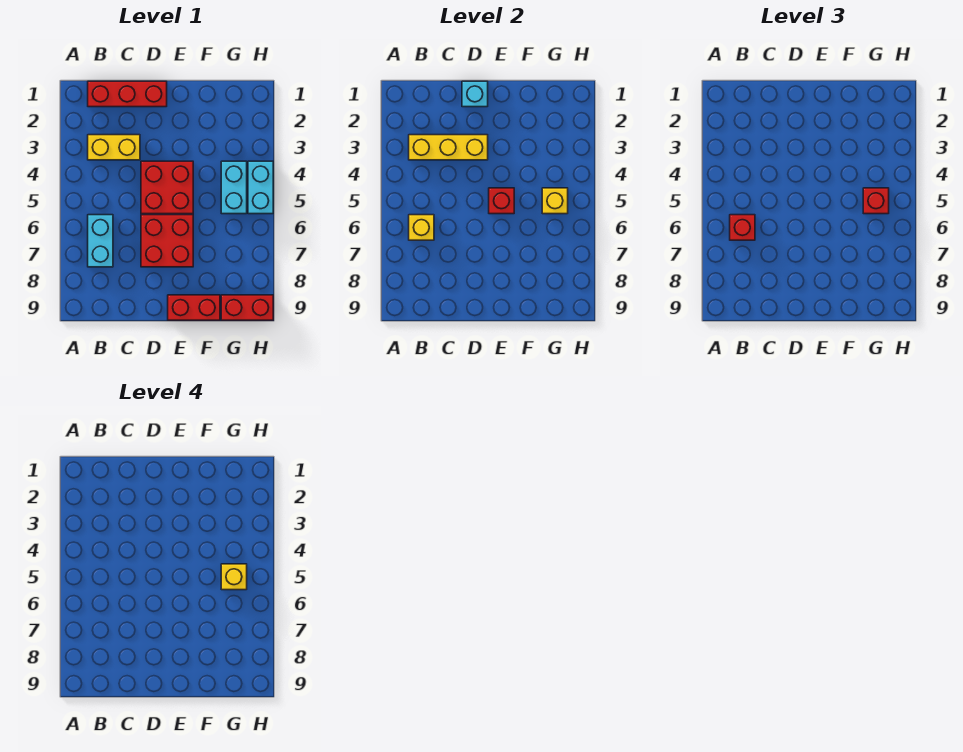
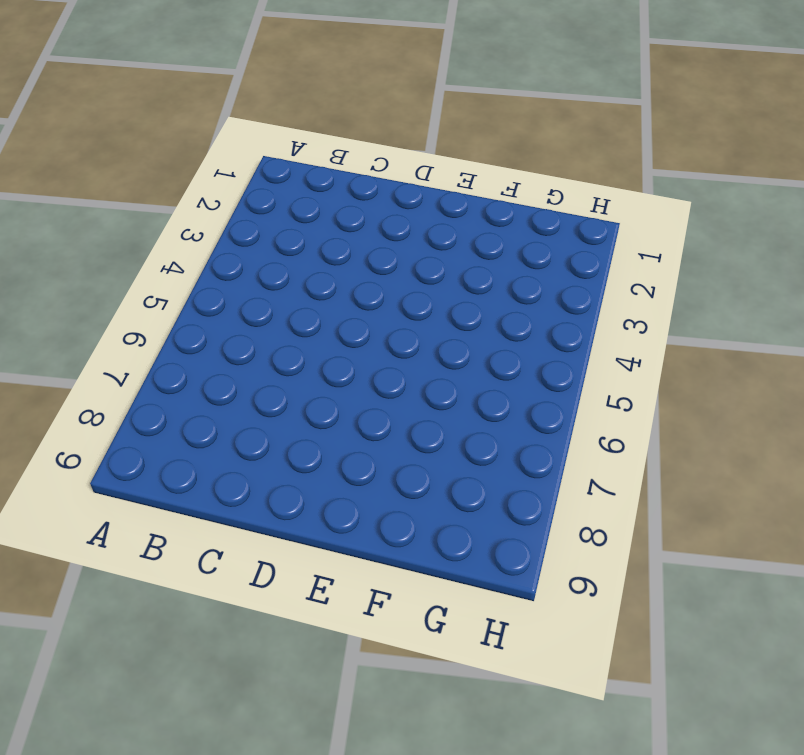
none -> red 1x3 brick [88,81,167,107]
none -> yellow 1x2 brick [88,135,140,160]
none -> cyan 1x2 brick [88,215,113,267]

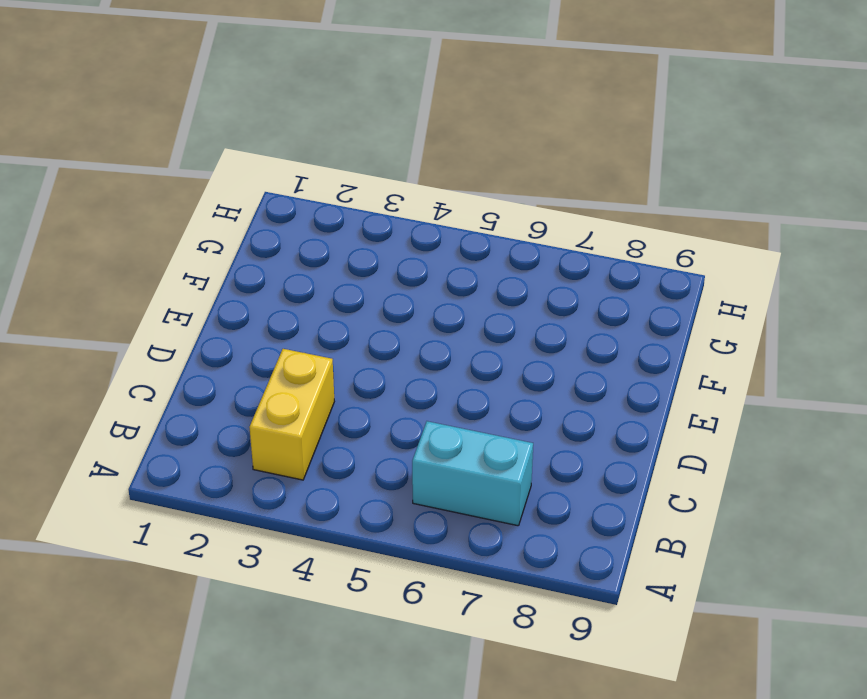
none -> red 1x3 brick [88,81,167,107]
none -> red 2x2 brick [141,161,193,214]
none -> red 2x2 brick [141,215,193,267]

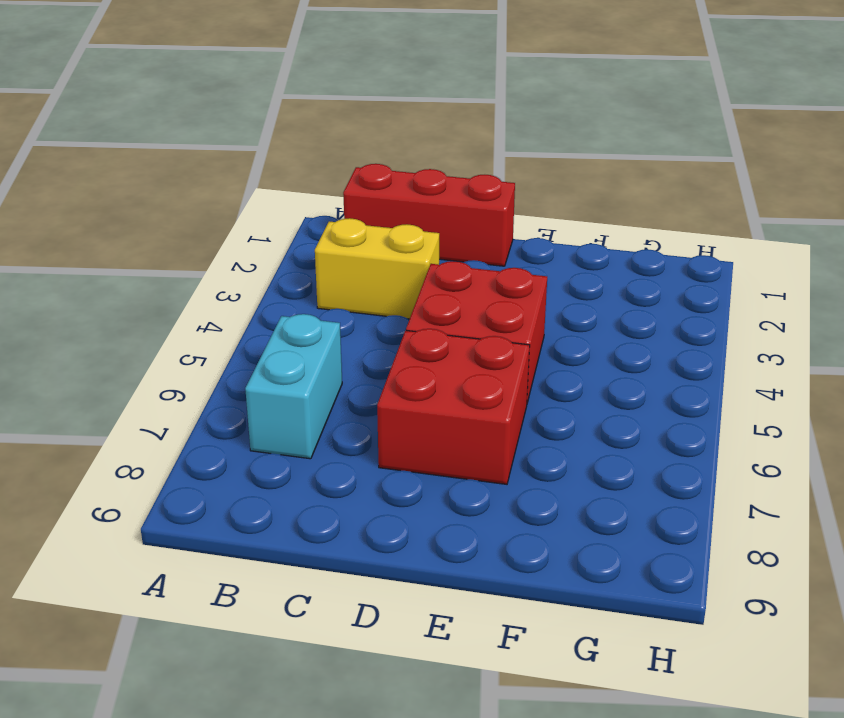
none -> red 1x2 brick [168,295,220,320]
none -> cyan 1x2 brick [221,161,247,214]
none -> red 1x2 brick [221,295,273,320]

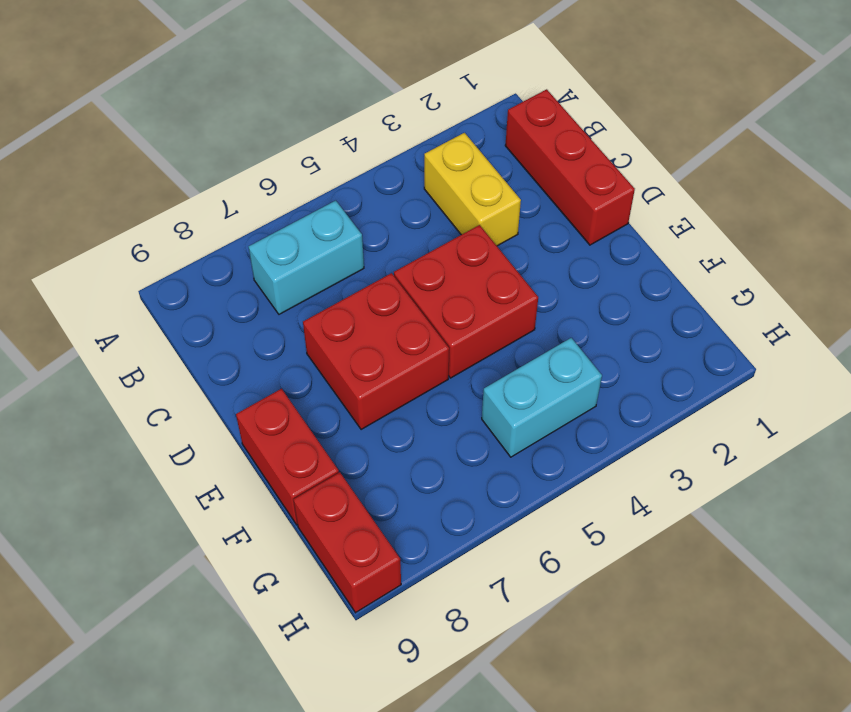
none -> cyan 1x2 brick [248,161,273,214]
none -> yellow 1x3 brick [409,135,488,160]
none -> yellow 1x1 brick [409,215,434,240]

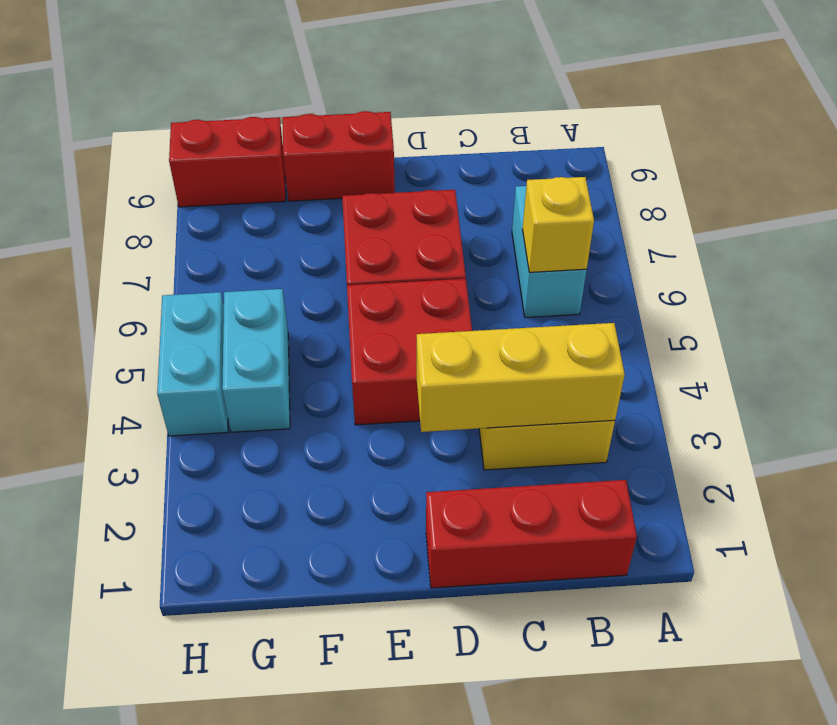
none -> cyan 1x1 brick [462,81,488,107]
none -> red 1x1 brick [489,188,514,214]
none -> yellow 1x1 brick [542,188,568,214]

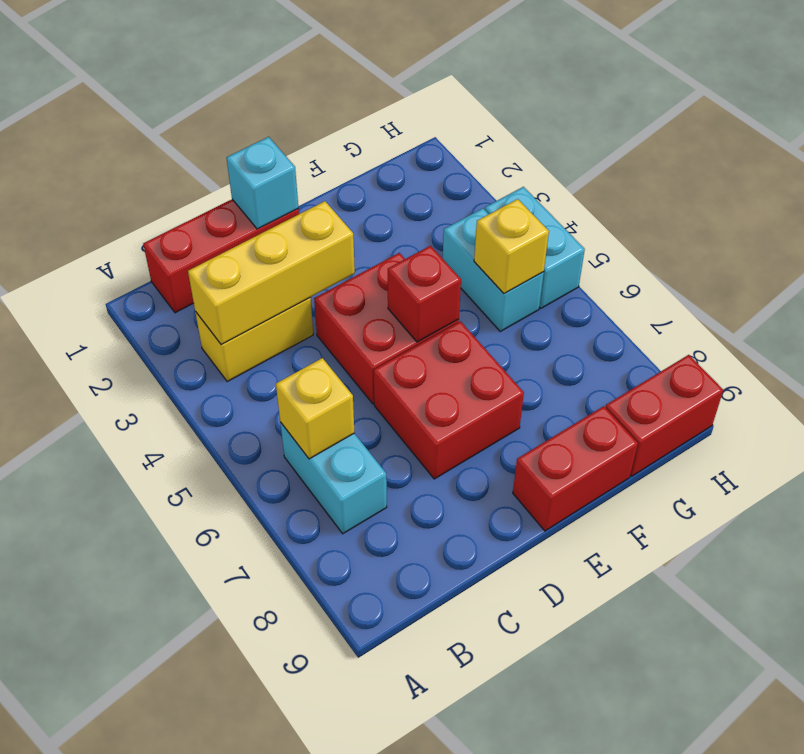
none -> red 1x1 brick [730,215,755,240]
none -> red 1x1 brick [863,188,889,214]
none -> yellow 1x1 brick [221,564,247,590]

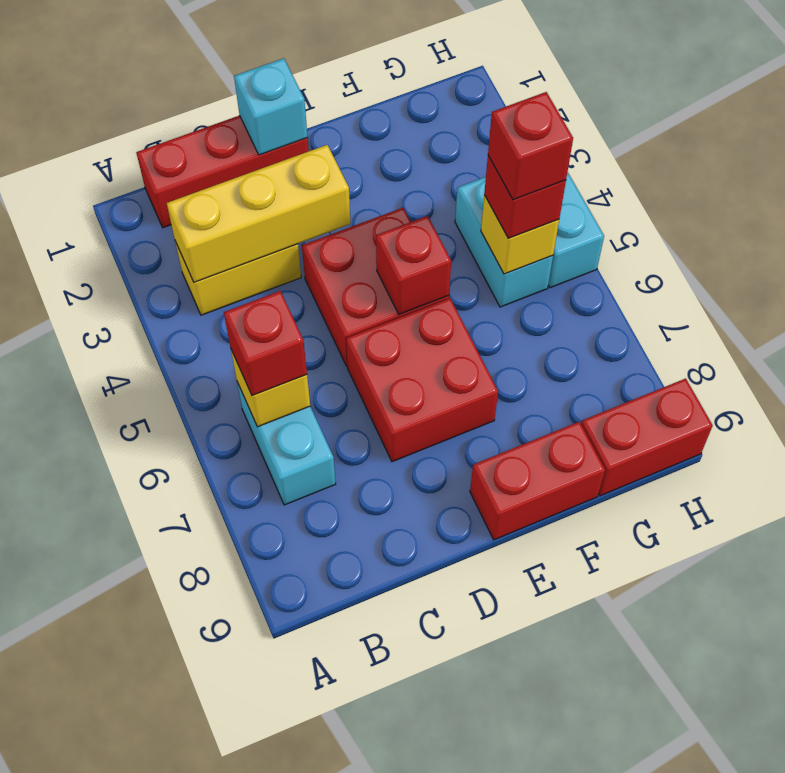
red 1x1 brick [488,92,573,200] -> yellow 1x1 brick [221,564,247,590]

